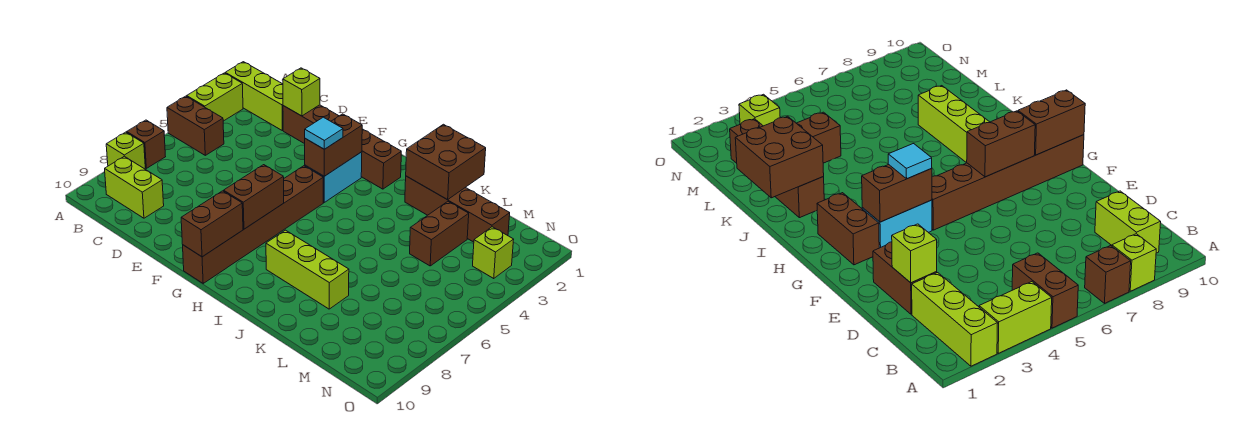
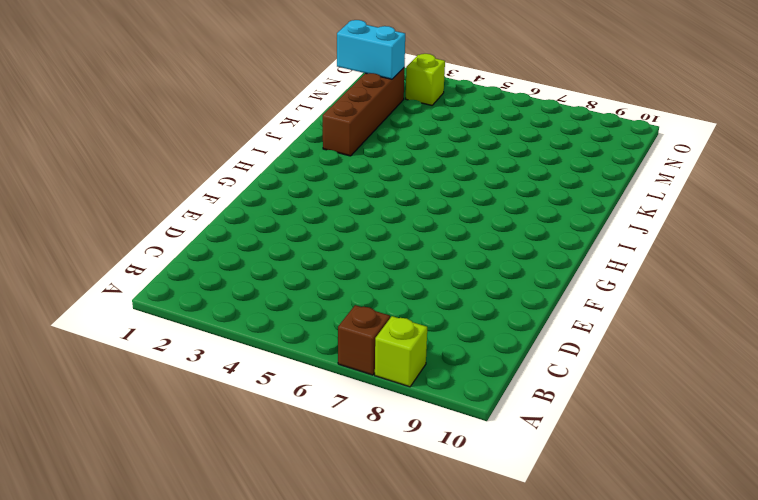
cyan 1x2 brick [337,20,405,79] -> cyan 1x2 brick moved to [305,152,362,202]
none -> lime 1x3 brick [225,62,283,131]
none -> lime 1x2 brick [187,73,243,121]
none -> brown 1x2 brick [167,96,224,155]

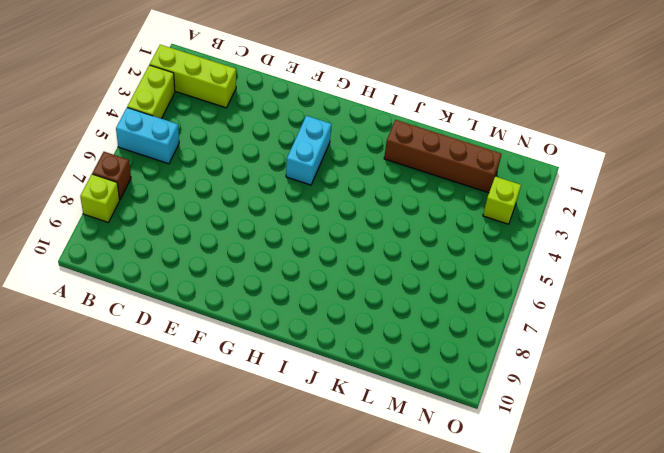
cyan 1x2 brick [116,108,179,164] -> brown 1x2 brick [167,96,224,155]
none -> lime 1x2 brick [105,156,164,218]
none -> brown 1x2 brick [283,105,338,144]
none -> brown 1x2 brick [361,129,401,189]

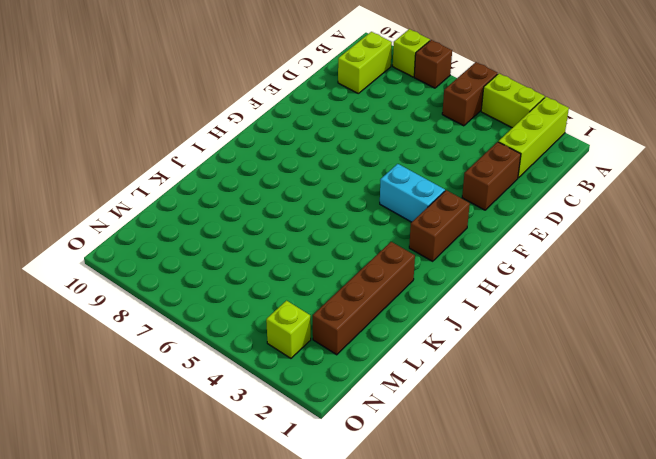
none -> brown 1x6 brick [183,166,323,283]
none -> lime 1x3 brick [266,230,349,309]
none -> brown 1x2 brick [410,202,469,266]

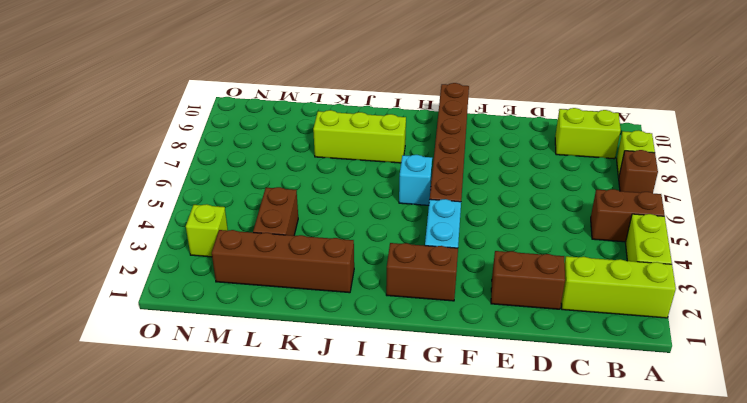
cyan 1x1 brick [399,155,432,205] -> none
none -> lime 1x1 brick [283,68,320,116]
none -> brown 1x2 brick [305,114,362,176]
none -> brown 1x2 brick [224,165,284,229]

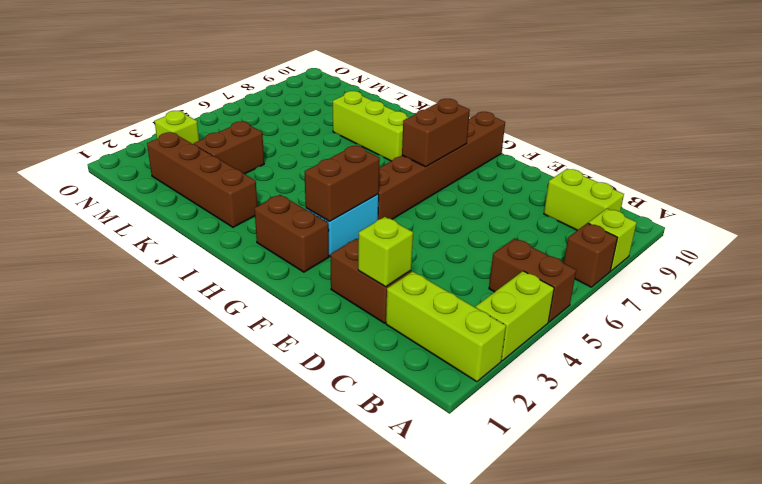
none -> brown 1x2 brick [181,191,243,257]
none -> brown 2x2 brick [406,124,486,200]
none -> cyan 1x1 tile [305,117,343,149]

